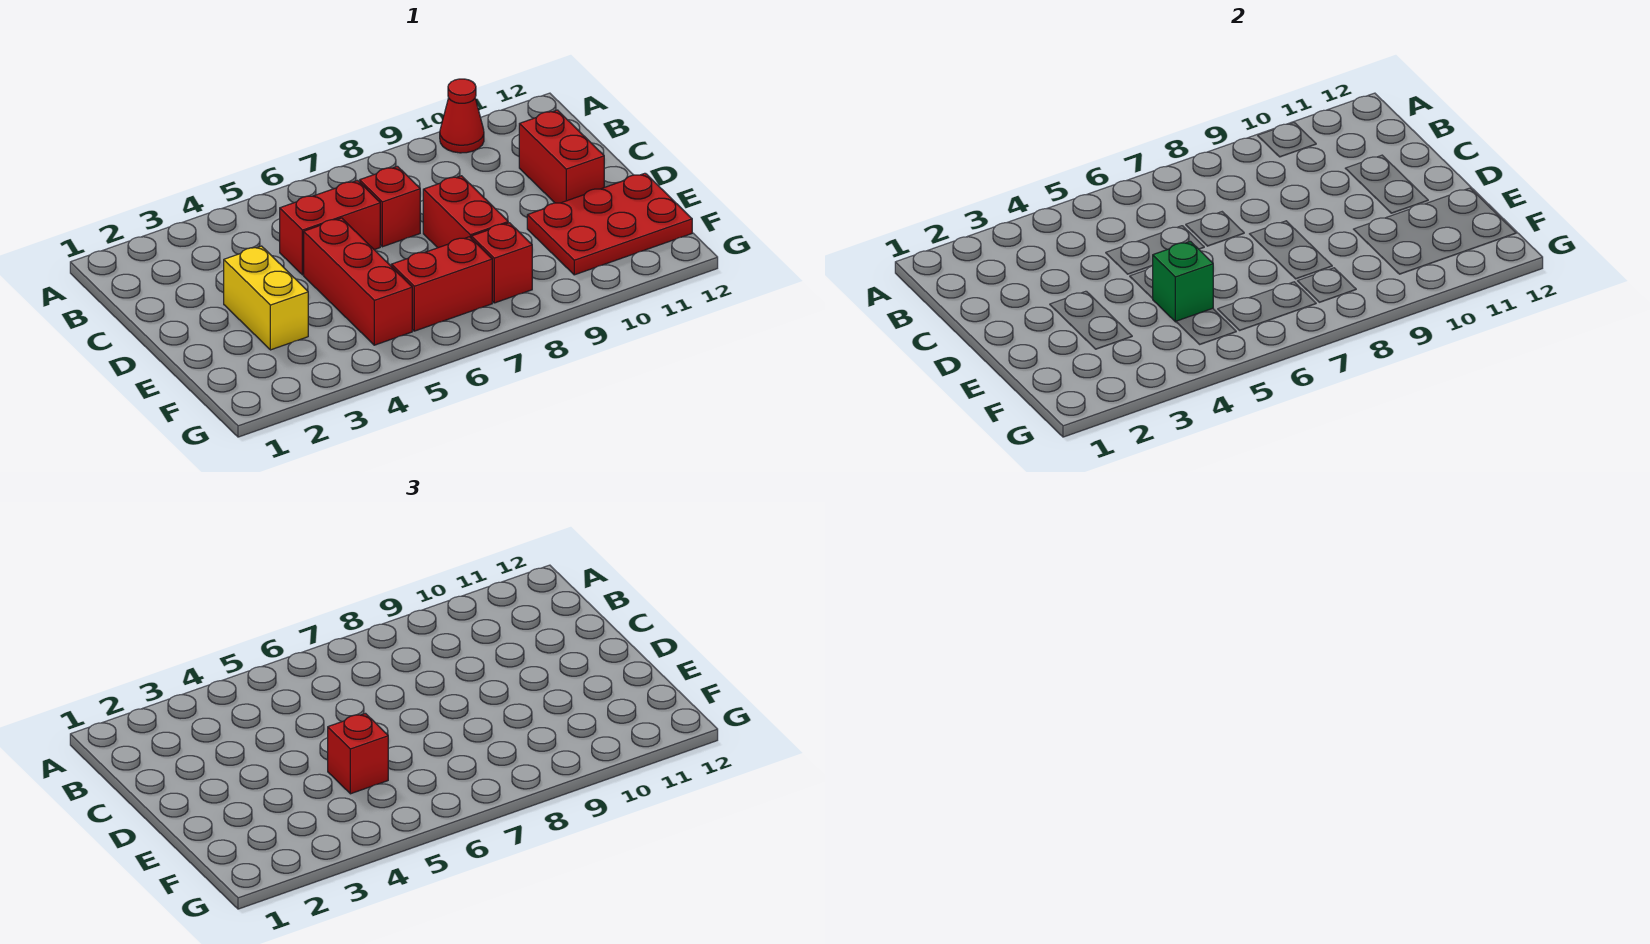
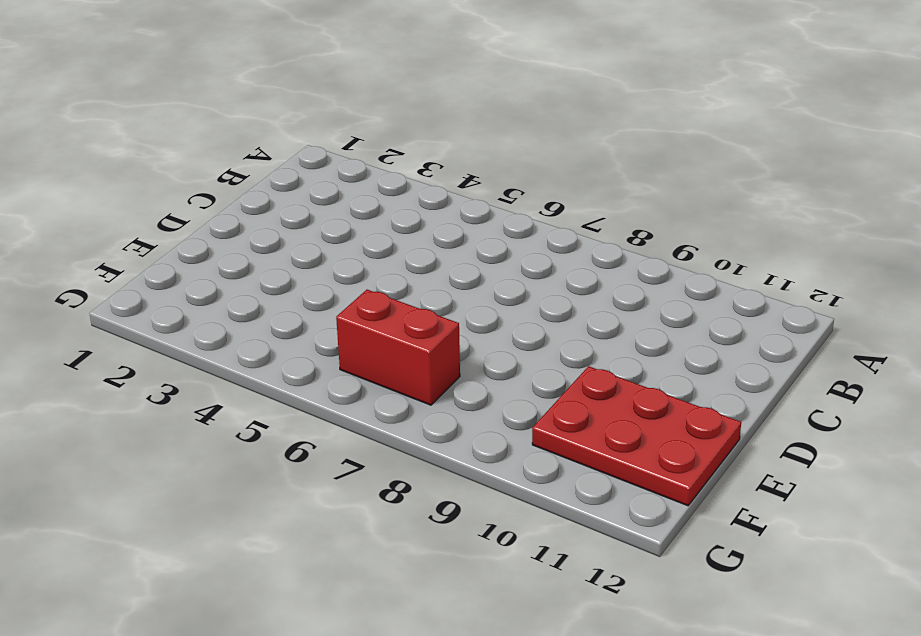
none -> red 1x1 cone [440,79,484,153]
none -> red 1x2 brick [280,181,380,275]
none -> red 1x1 brick [360,166,420,247]

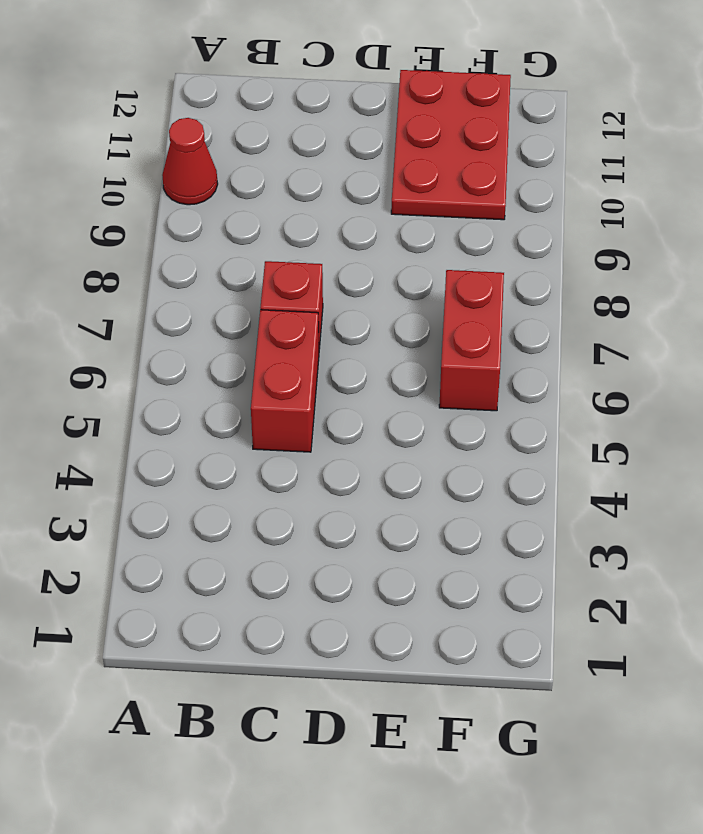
none -> red 1x2 brick [519,110,604,203]
none -> yellow 1x2 brick [224,246,308,350]
none -> red 1x3 brick [304,218,412,345]

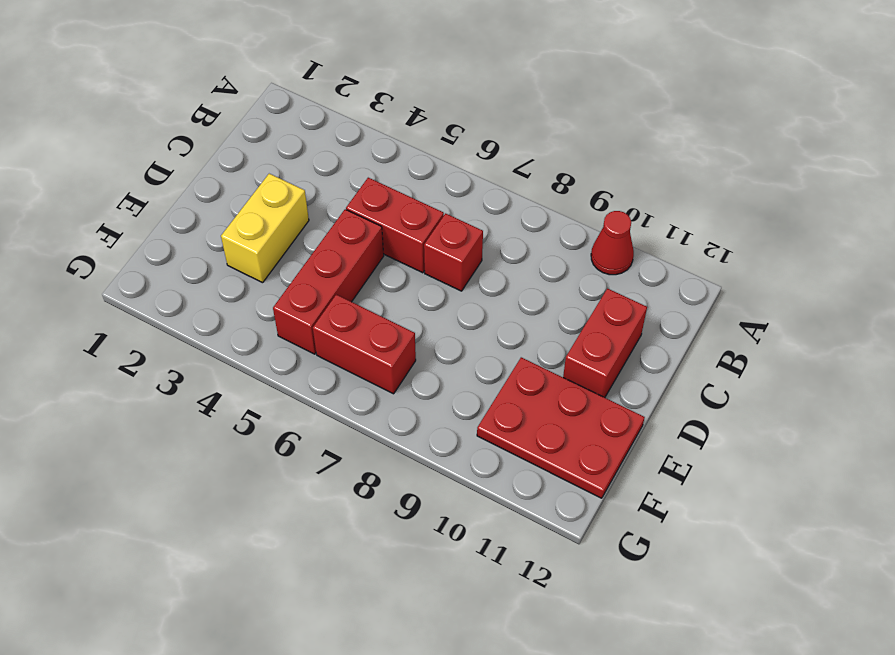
none -> red 1x2 brick [423,176,508,248]
none -> red 1x1 brick [471,223,532,303]
none -> green 1x1 brick [1152,242,1213,322]

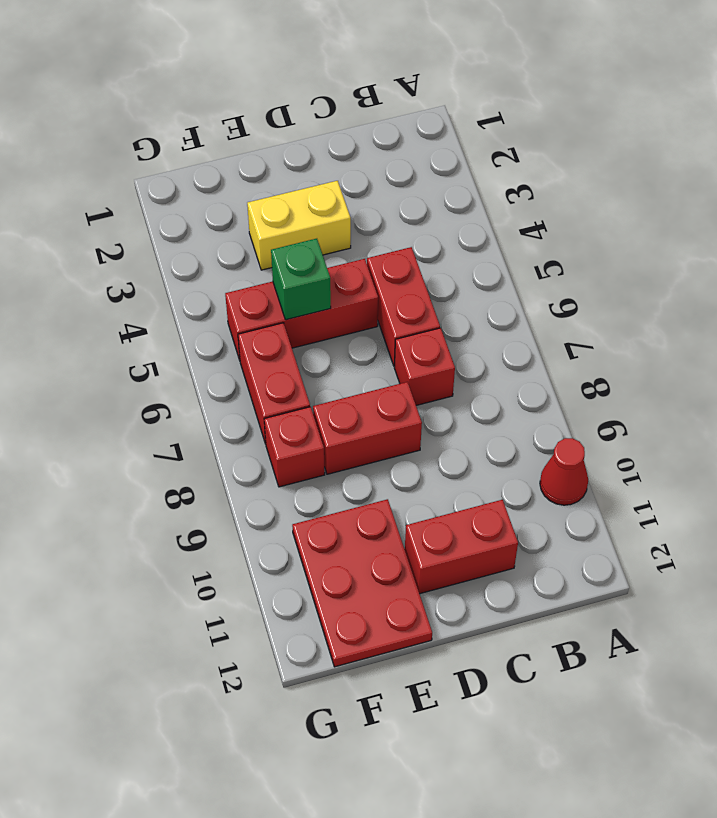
none -> red 1x1 brick [328,714,388,794]

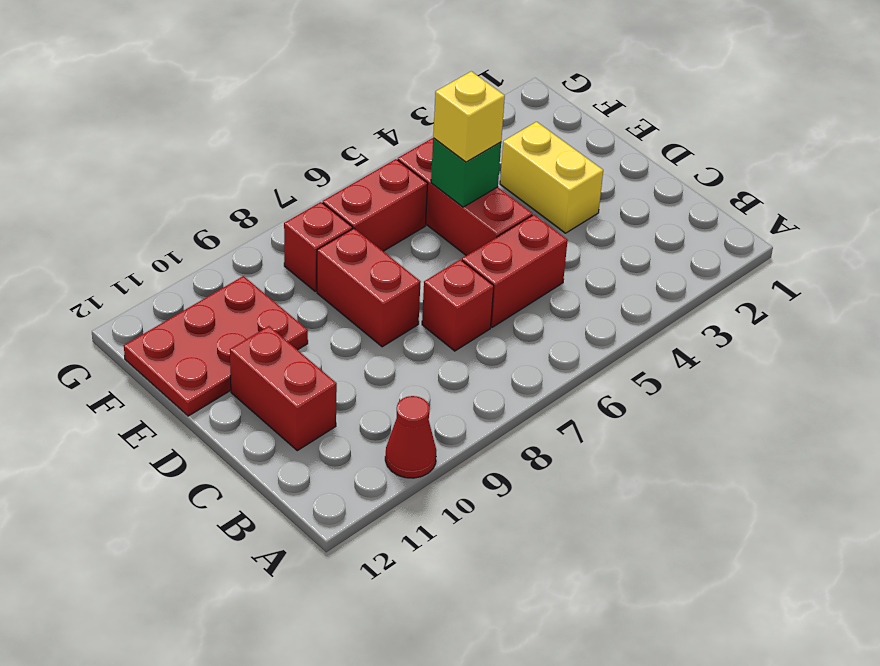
yellow 1x1 brick [433,71,505,162] -> red 1x1 brick [328,714,388,794]

